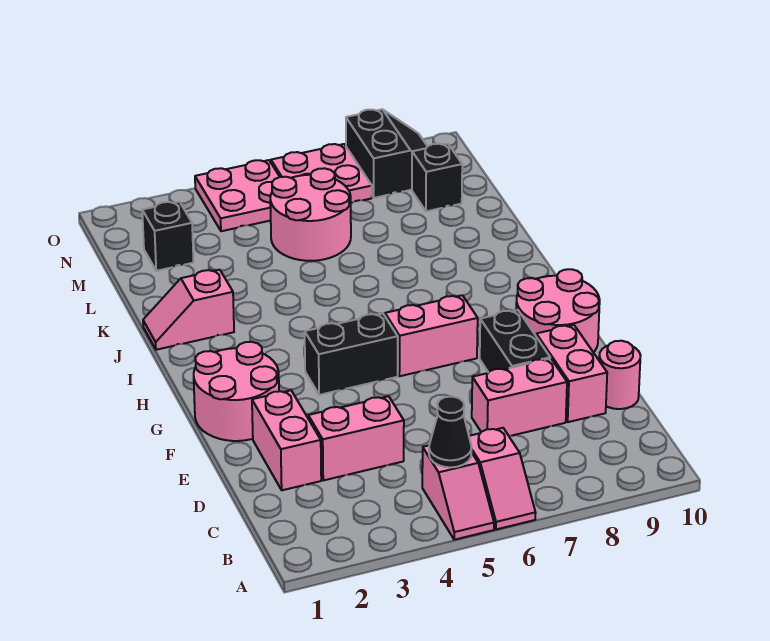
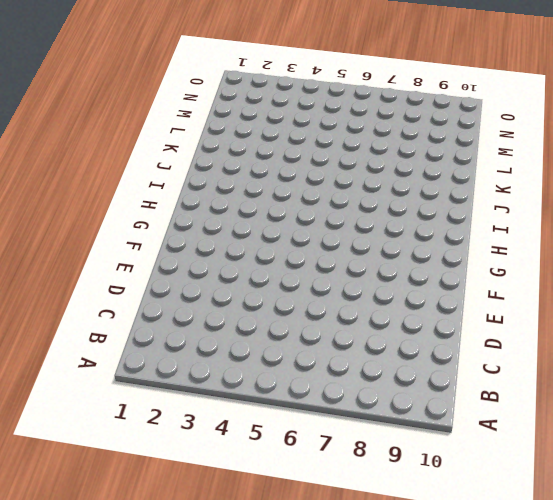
none -> pink 1x2 slope [422,445,494,540]
none -> pink 1x2 slope [469,428,536,529]
none -> pink 1x2 brick [252,390,321,490]

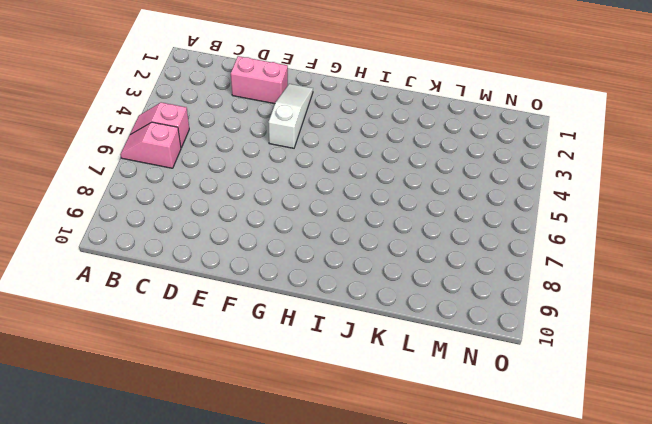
white 1x3 slope [268,84,313,148] -> pink 2x2 round brick [194,342,279,441]
none -> pink 1x2 brick [308,396,404,480]
none -> pink 1x2 brick [472,358,567,436]
none -> pink 1x2 brick [536,325,607,422]

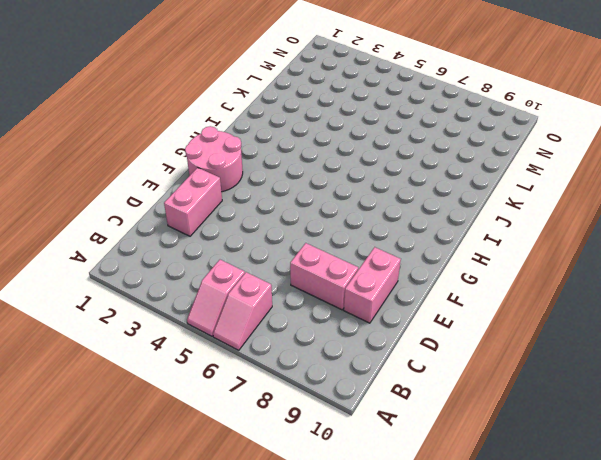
none -> pink 1x2 brick [308,396,404,480]
none -> pink 1x1 round brick [599,341,641,409]
none -> black 1x2 brick [480,310,550,373]

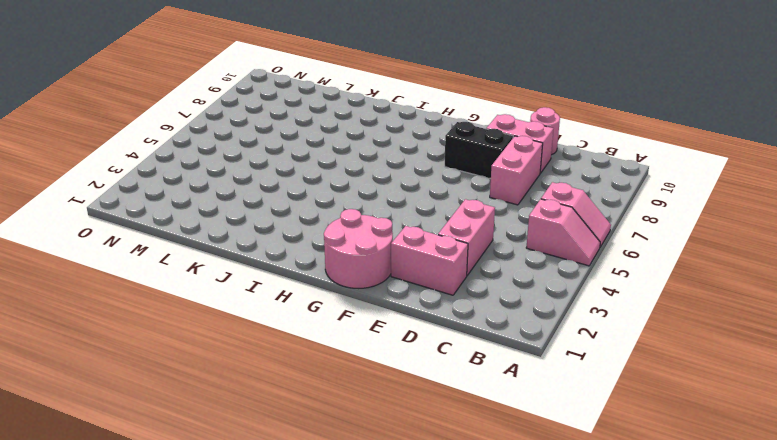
none -> pink 2x2 round brick [516,269,600,353]
none -> black 1x2 brick [305,313,398,395]
none -> pink 1x2 brick [385,295,478,376]

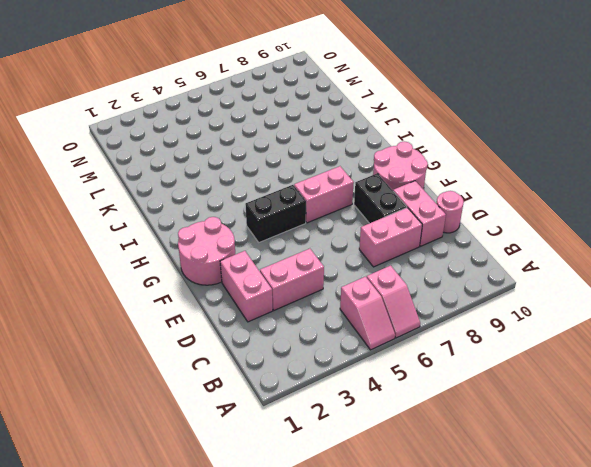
none -> pink 1x2 slope [143,270,234,350]
none -> pink 2x2 round brick [270,168,351,261]
none -> black 1x1 brick [142,202,194,271]

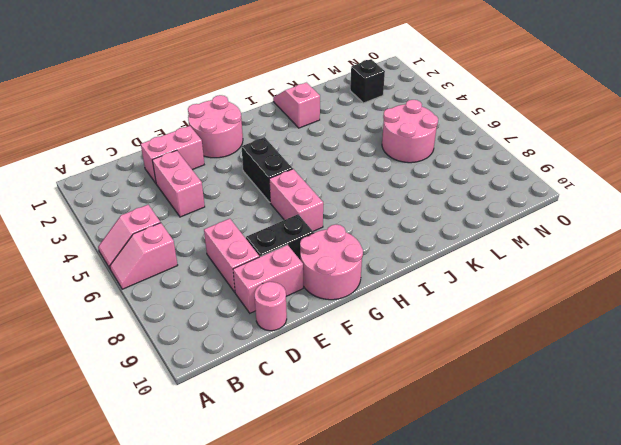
none -> black 1x1 brick [412,144,462,211]
none -> pink 2x2 plate [195,160,280,231]
none -> pink 2x2 plate [271,144,372,203]

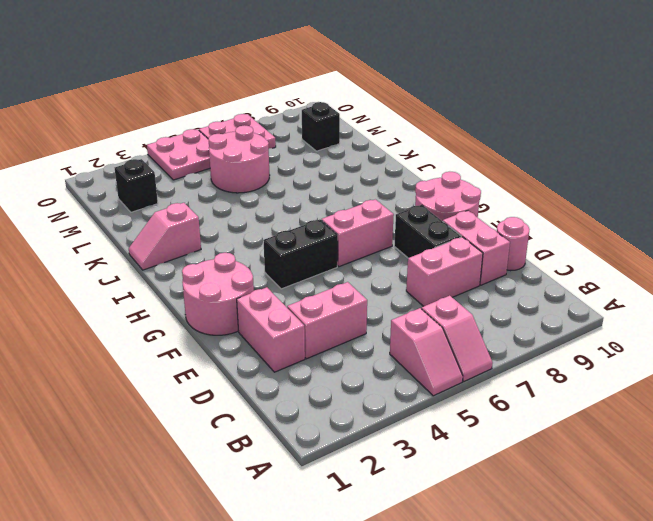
none -> black 2x2 slope [346,109,428,198]
none -> black 1x1 cone [429,397,472,467]

